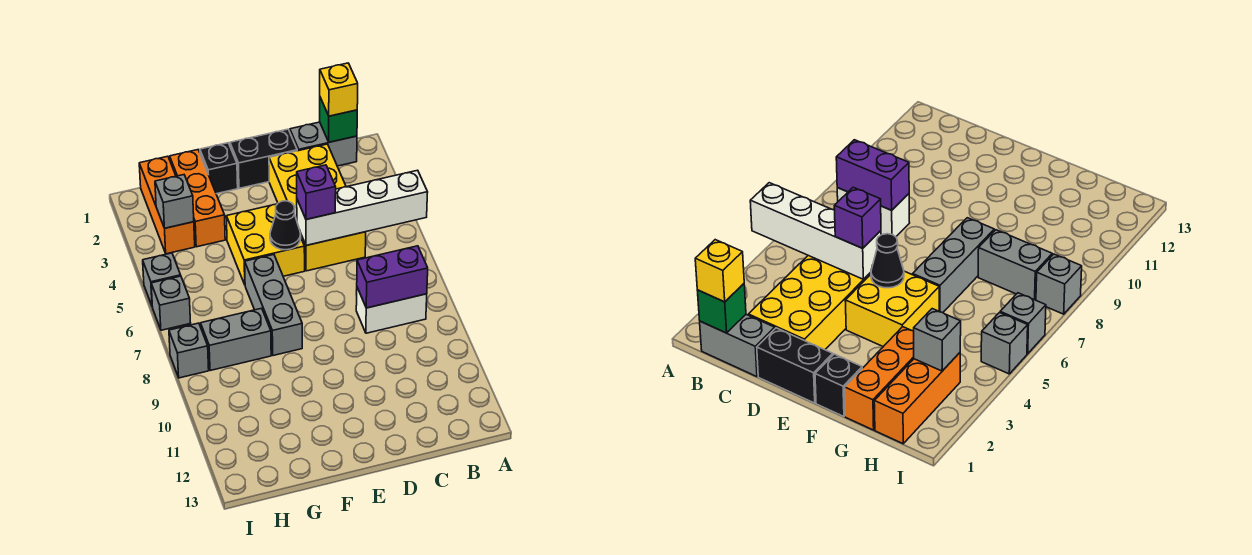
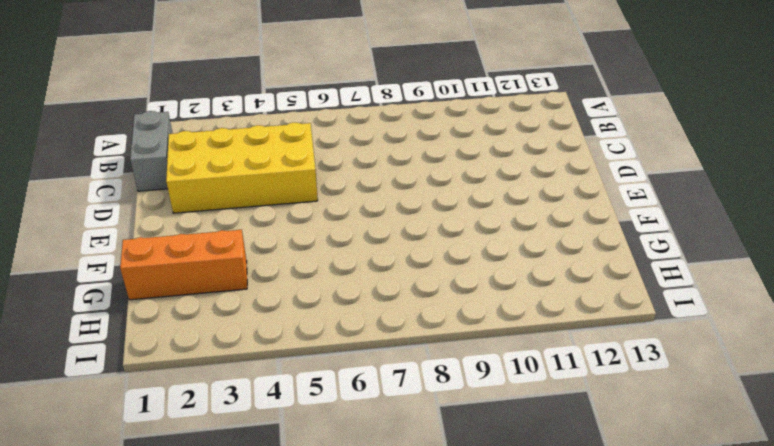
none -> white 1x2 brick [356,288,427,333]
none -> black 1x2 brick [230,129,297,188]
none -> yellow 2x2 brick [226,204,305,284]

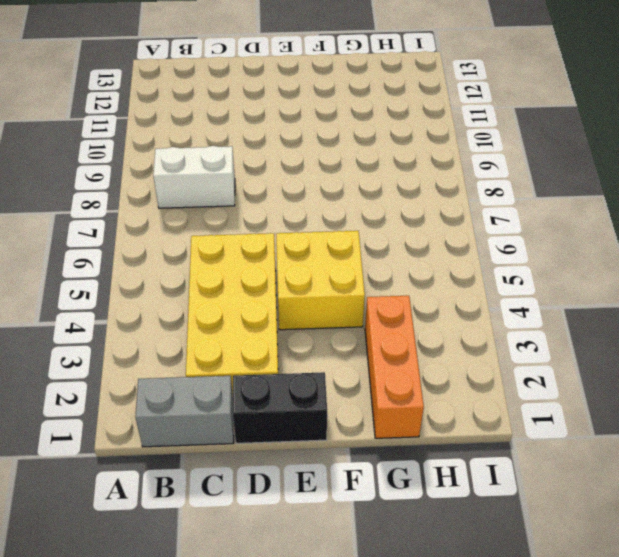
none -> black 1x1 brick [200,143,238,194]
none -> grey 1x3 brick [245,255,302,356]
none -> grey 1x2 brick [201,308,271,371]

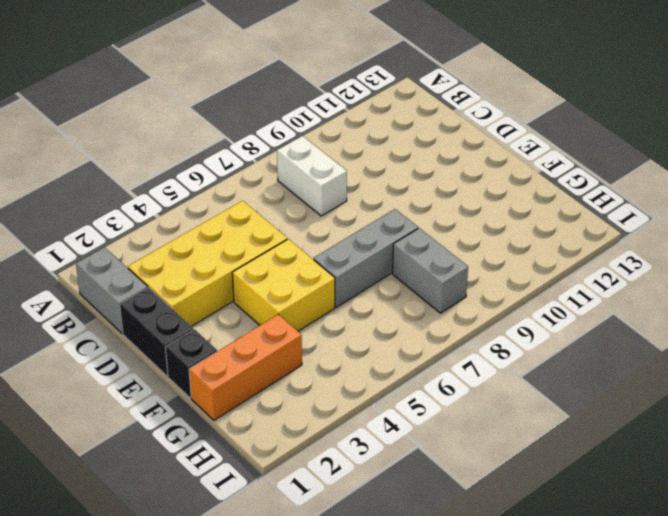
none -> orange 1x3 brick [139,156,195,254]
none -> grey 1x1 brick [143,253,181,305]
none -> grey 1x1 brick [151,276,190,330]

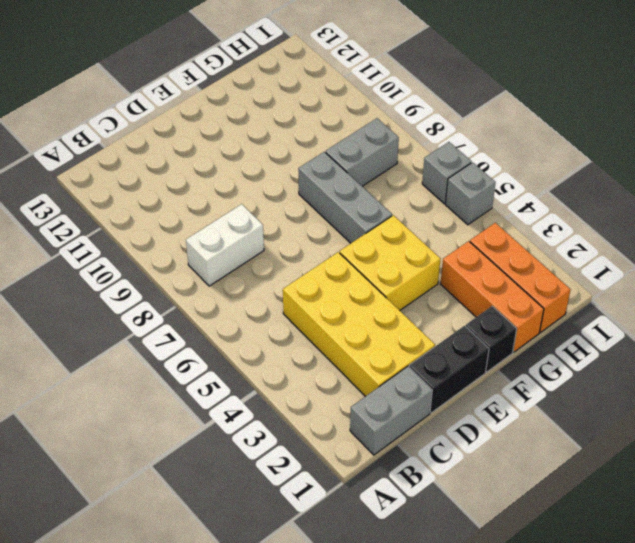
none -> grey 1x1 brick [169,323,209,378]
none -> white 1x4 brick [297,170,428,245]
none -> green 1x1 brick [320,98,357,142]

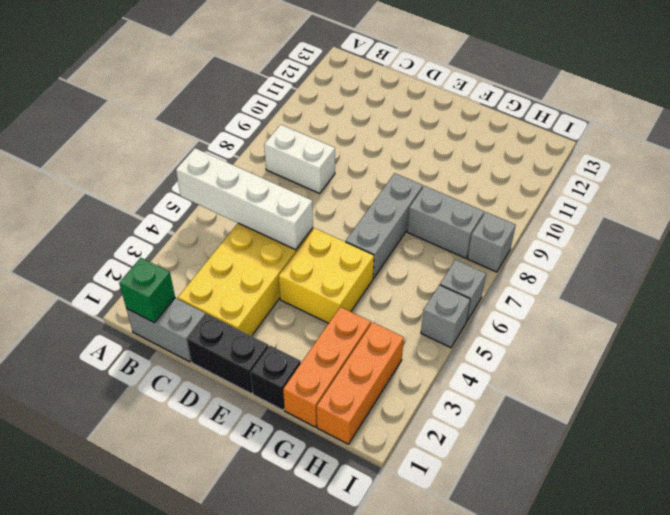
none -> purple 1x2 brick [357,246,428,308]
none -> black 1x1 cone [270,201,301,250]
none -> grey 1x1 brick [155,175,194,228]

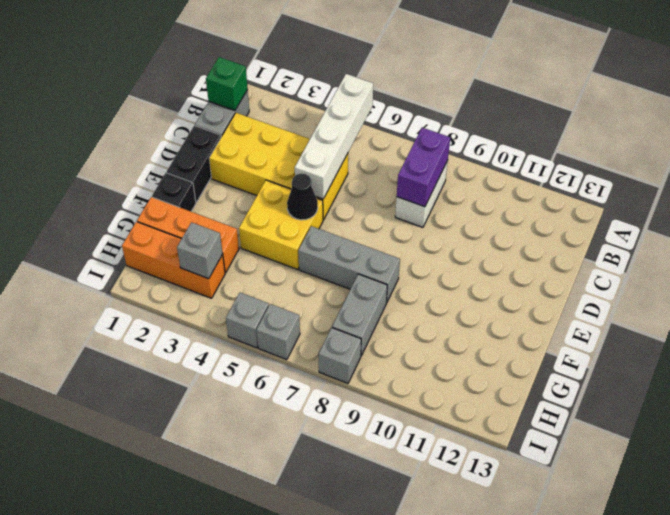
none -> yellow 1x1 brick [320,63,358,116]
none -> purple 1x1 brick [297,165,336,219]

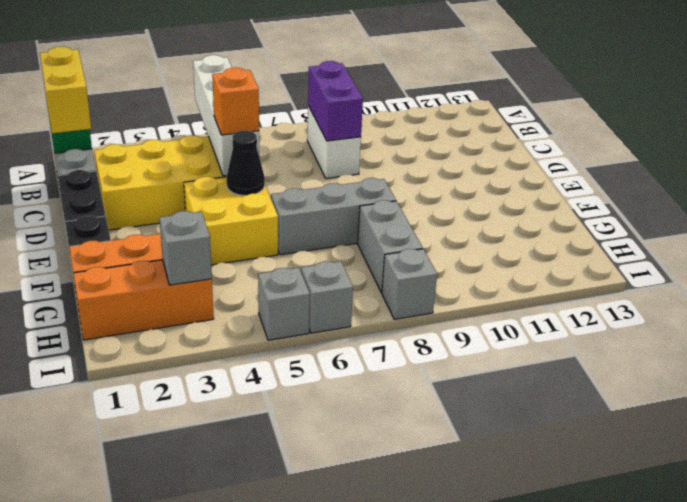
yellow 1x2 brick [40,47,91,133] -> yellow 1x1 brick [320,63,358,116]
orange 1x1 brick [212,68,259,135] -> purple 1x1 brick [297,165,336,219]

